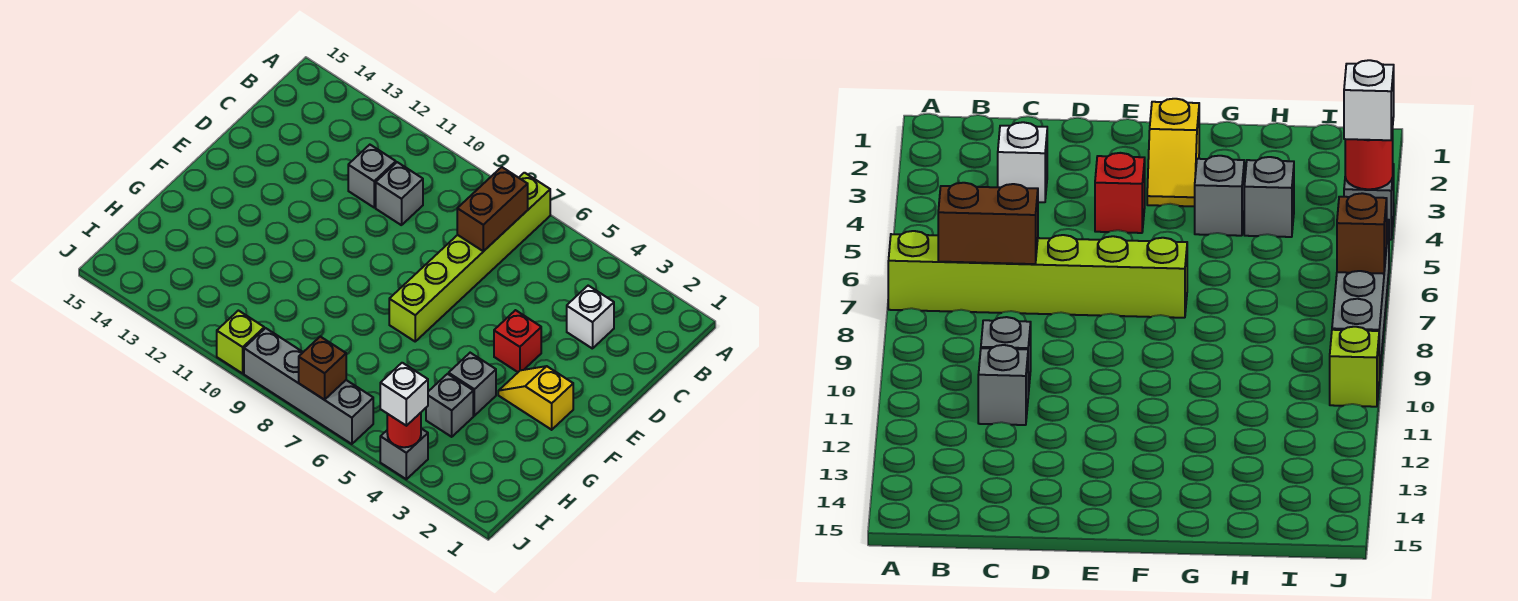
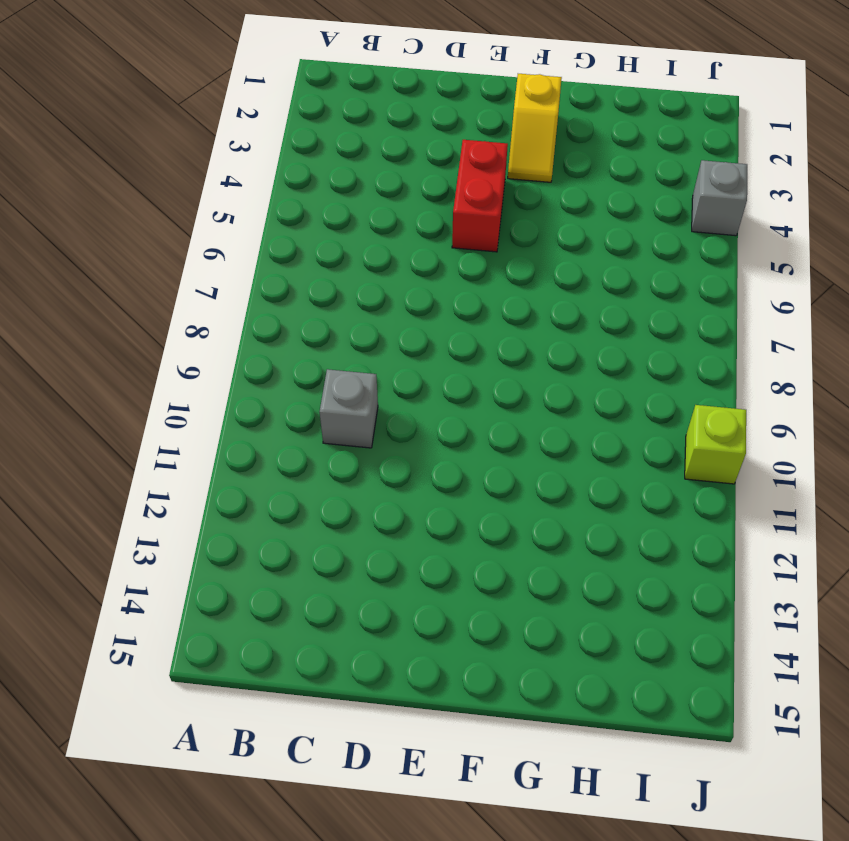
red 1x2 brick [452,140,508,252] -> red 1x1 brick [494,310,541,372]
none -> lime 1x6 brick [389,173,550,341]
none -> white 1x1 brick [567,286,614,349]
none -> grey 1x1 brick [348,145,396,207]

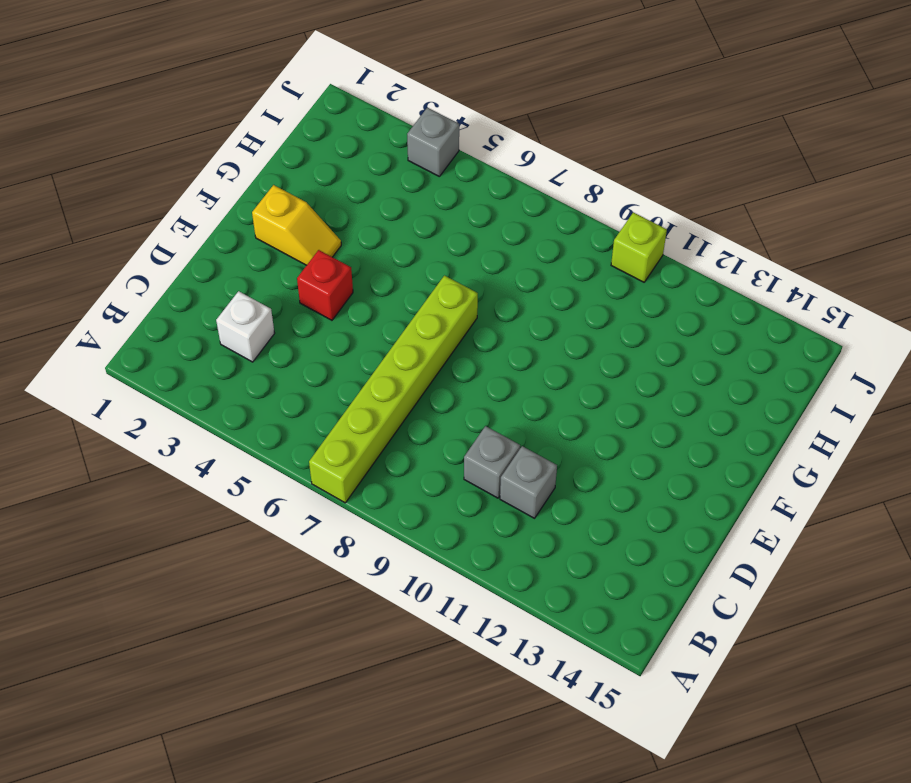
none -> grey 1x1 brick [449,353,496,416]
none -> grey 1x1 brick [426,374,473,437]
none -> grey 1x4 brick [244,328,373,444]

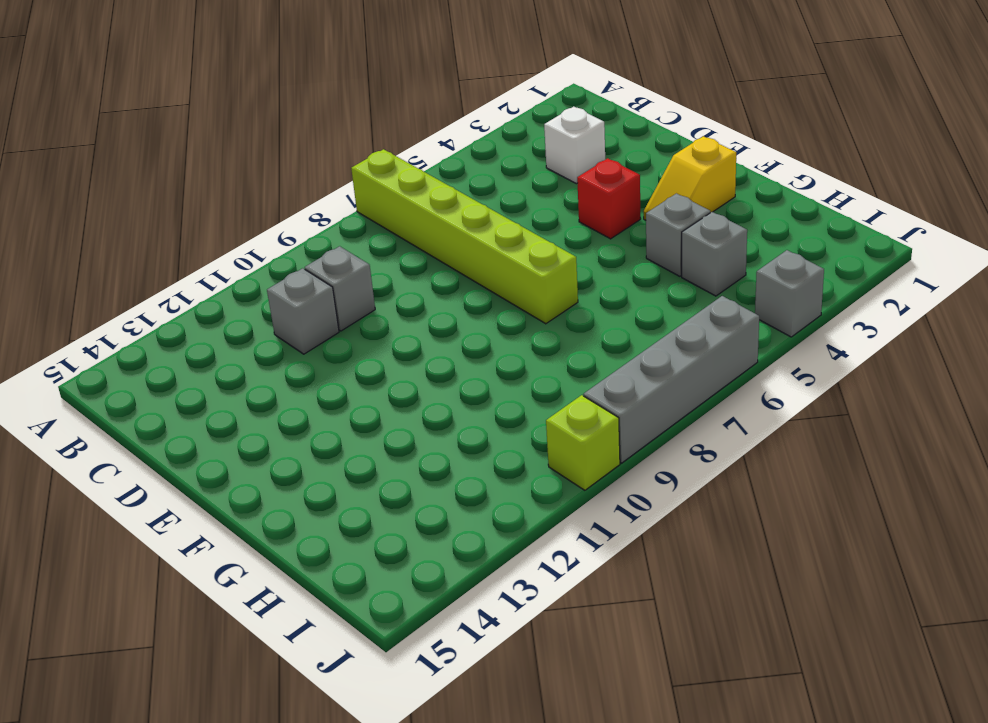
none -> brown 1x2 brick [457,167,528,251]
none -> red 1x1 round brick [387,413,421,447]
none -> brown 1x1 brick [299,336,346,400]

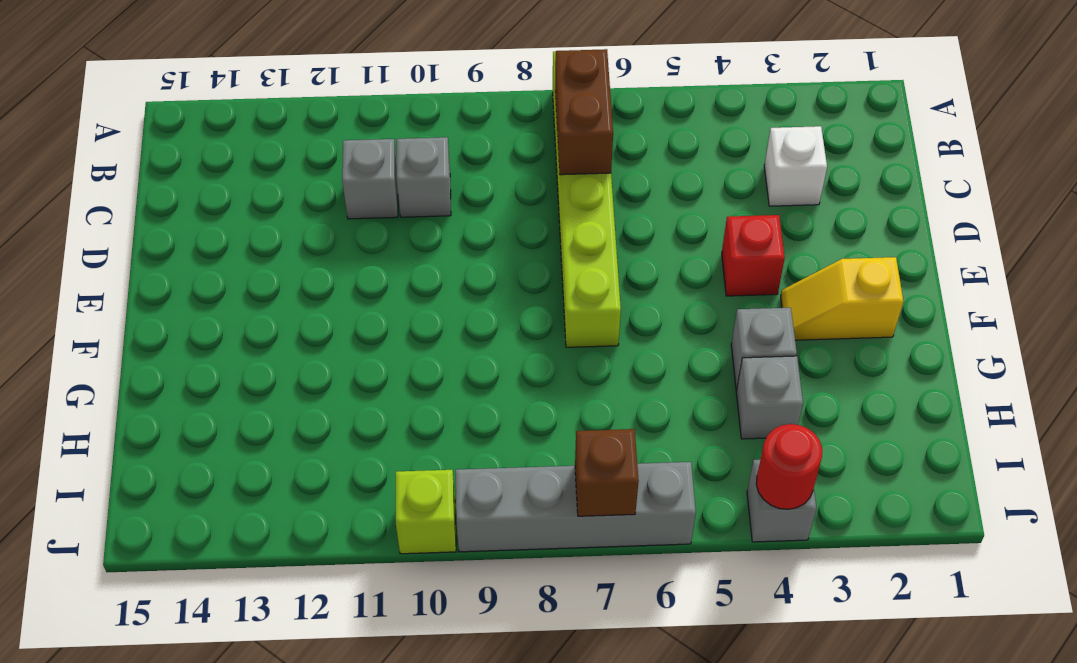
none -> white 1x1 brick [380,363,428,426]

